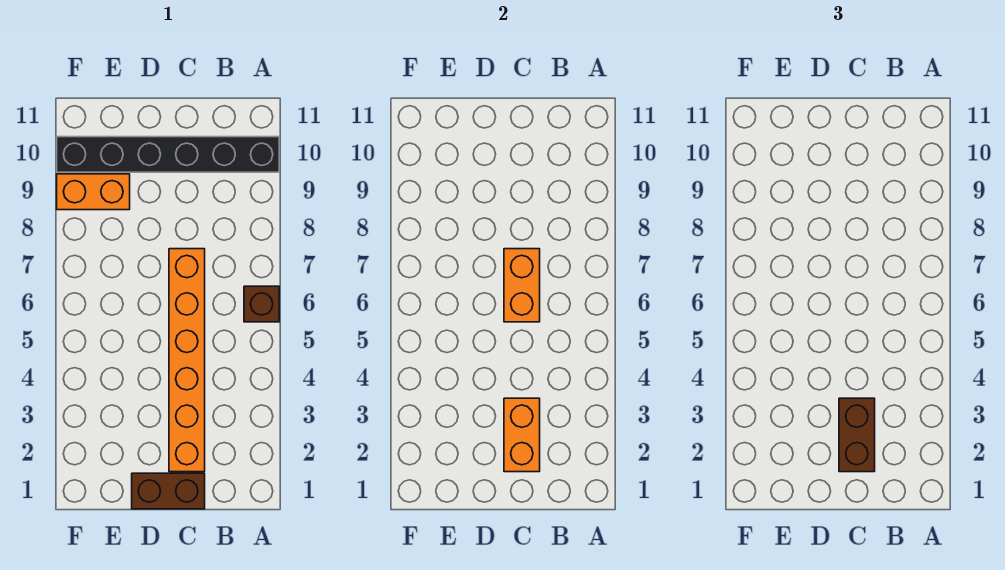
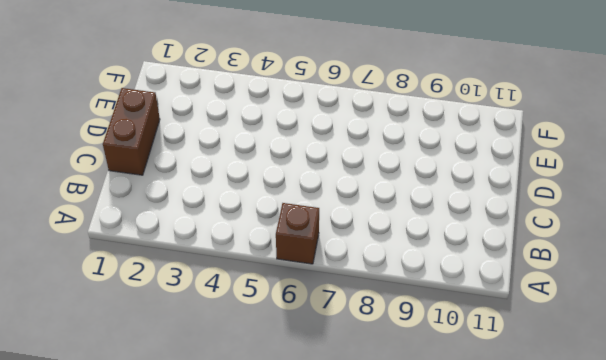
none -> black 1x6 brick [57,137,279,172]
none -> orange 1x6 brick [169,249,205,472]

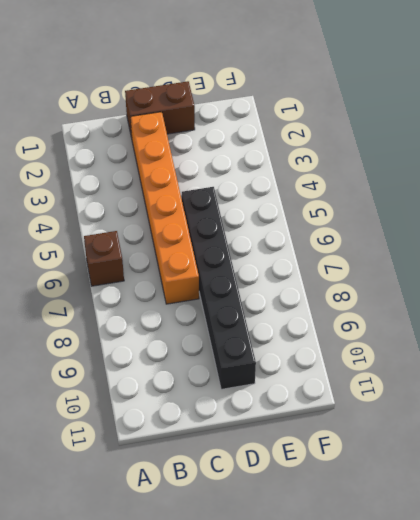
black 1x6 brick [182,187,256,389] -> black 1x6 brick turned to [57,137,279,172]
none -> orange 1x2 brick [57,174,130,210]
none -> orange 1x2 brick [504,398,540,472]

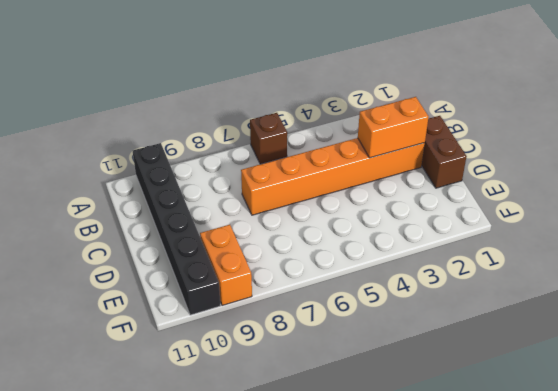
none -> orange 1x2 brick [504,249,540,322]
none -> brown 1x2 brick [839,398,875,472]

